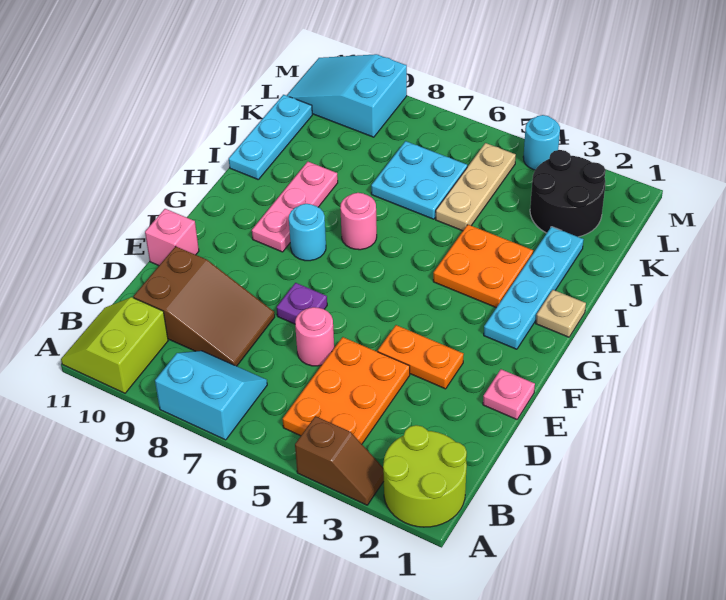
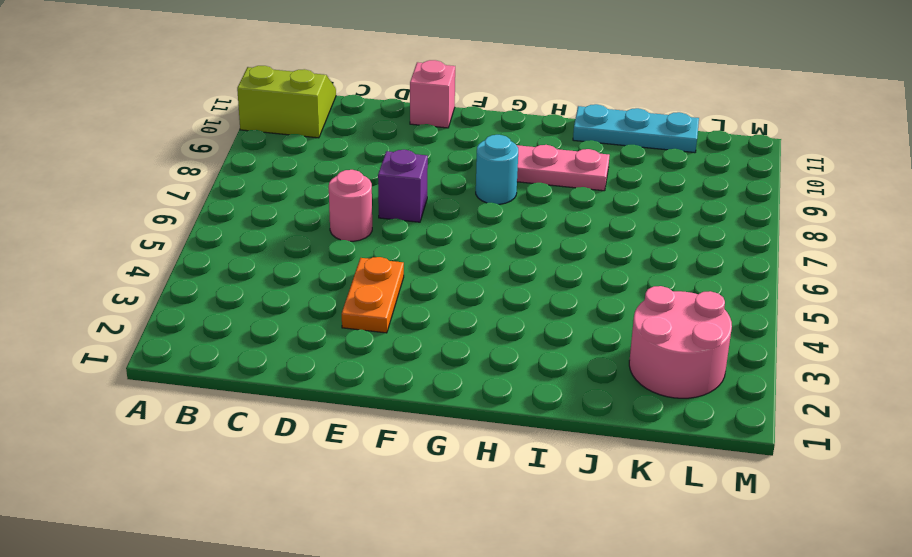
purple 1x1 brick [378,150,428,222] -> purple 1x1 plate [277,283,327,324]
pink 2x2 round brick [629,286,732,398] -> black 2x2 round brick [530,150,606,237]
none -> lime 2x2 round brick [383,425,467,527]
none -> brown 1x2 slope [295,416,384,505]
none -> cyan 2x2 slope [155,351,267,440]

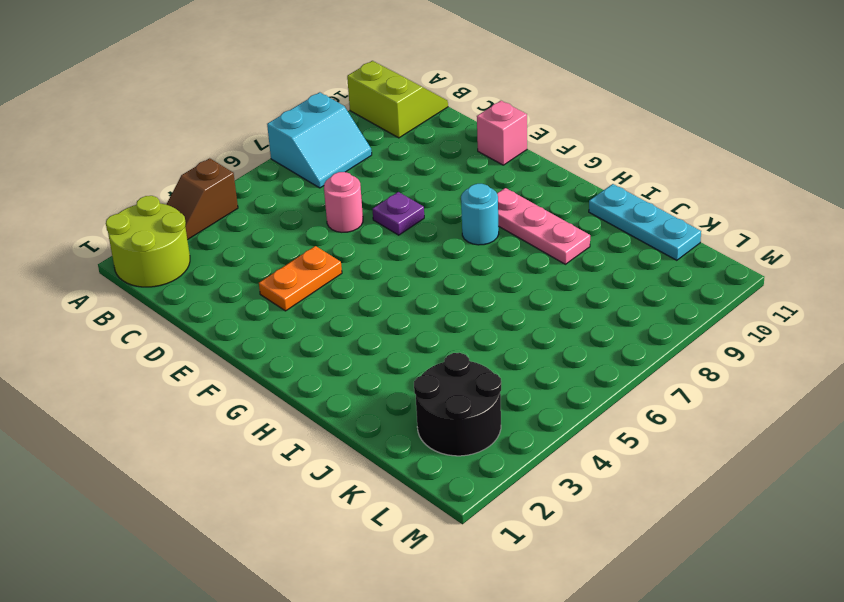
none -> orange 2x3 plate [283,337,410,444]
none -> brown 2x3 slope [133,246,275,366]
none -> pink 1x1 plate [483,369,535,419]

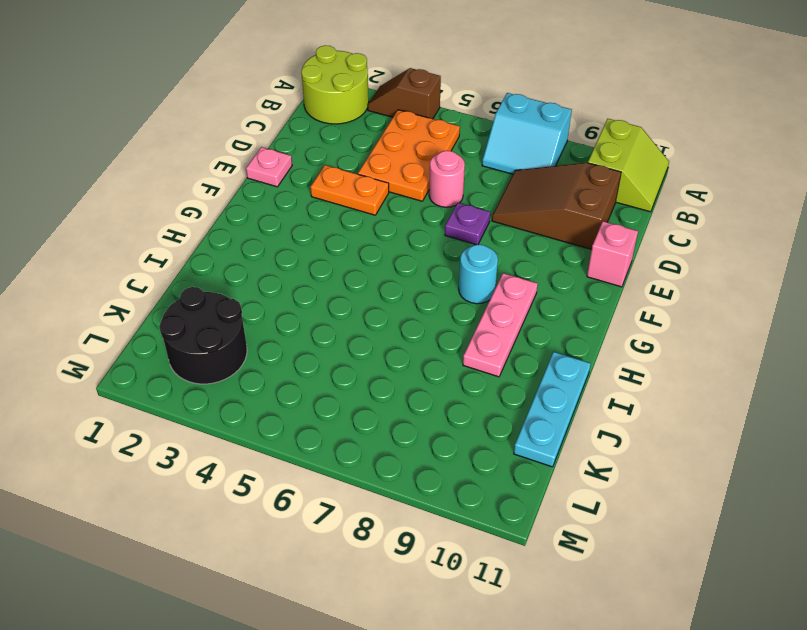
none -> cyan 1x4 plate [484,227,584,349]
none -> tan 1x1 plate [536,290,586,337]
none -> orange 2x2 plate [433,225,533,308]

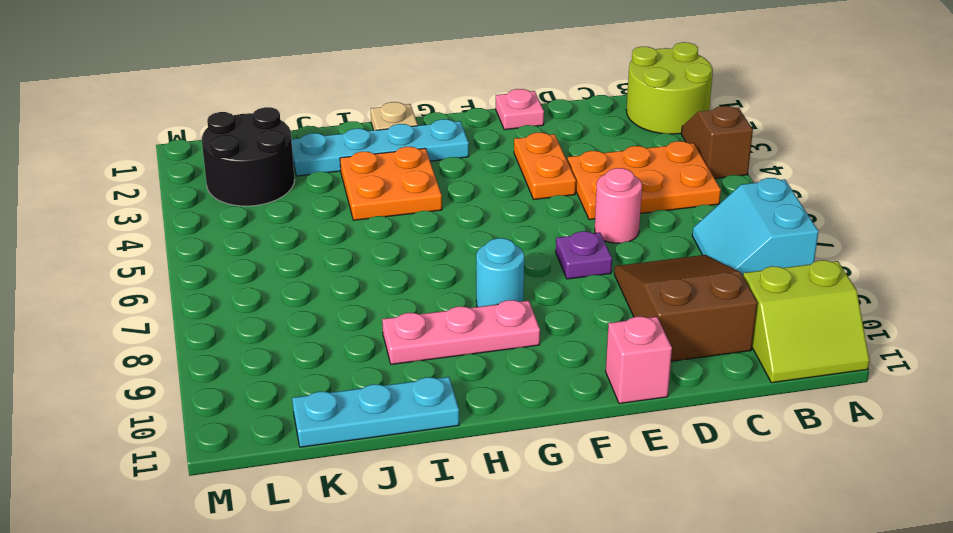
none -> pink 1x1 round brick [340,193,377,250]
none -> tan 1x3 plate [436,143,516,231]
none -> cyan 2x2 plate [371,141,467,219]

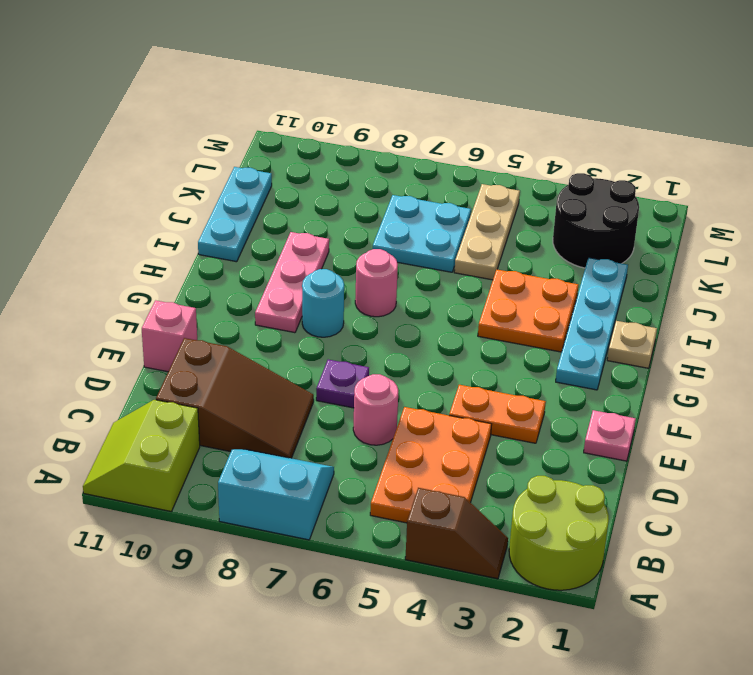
none -> cyan 2x3 slope [287,54,407,137]
none -> cyan 1x1 round brick [523,115,560,170]

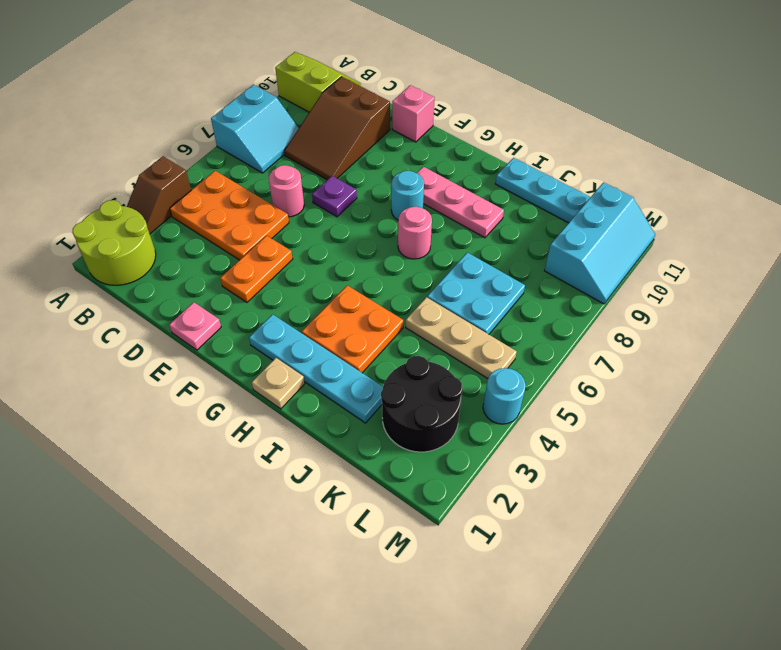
cyan 2x3 slope [545,182,655,304] -> cyan 2x3 slope turned to [287,54,407,137]

